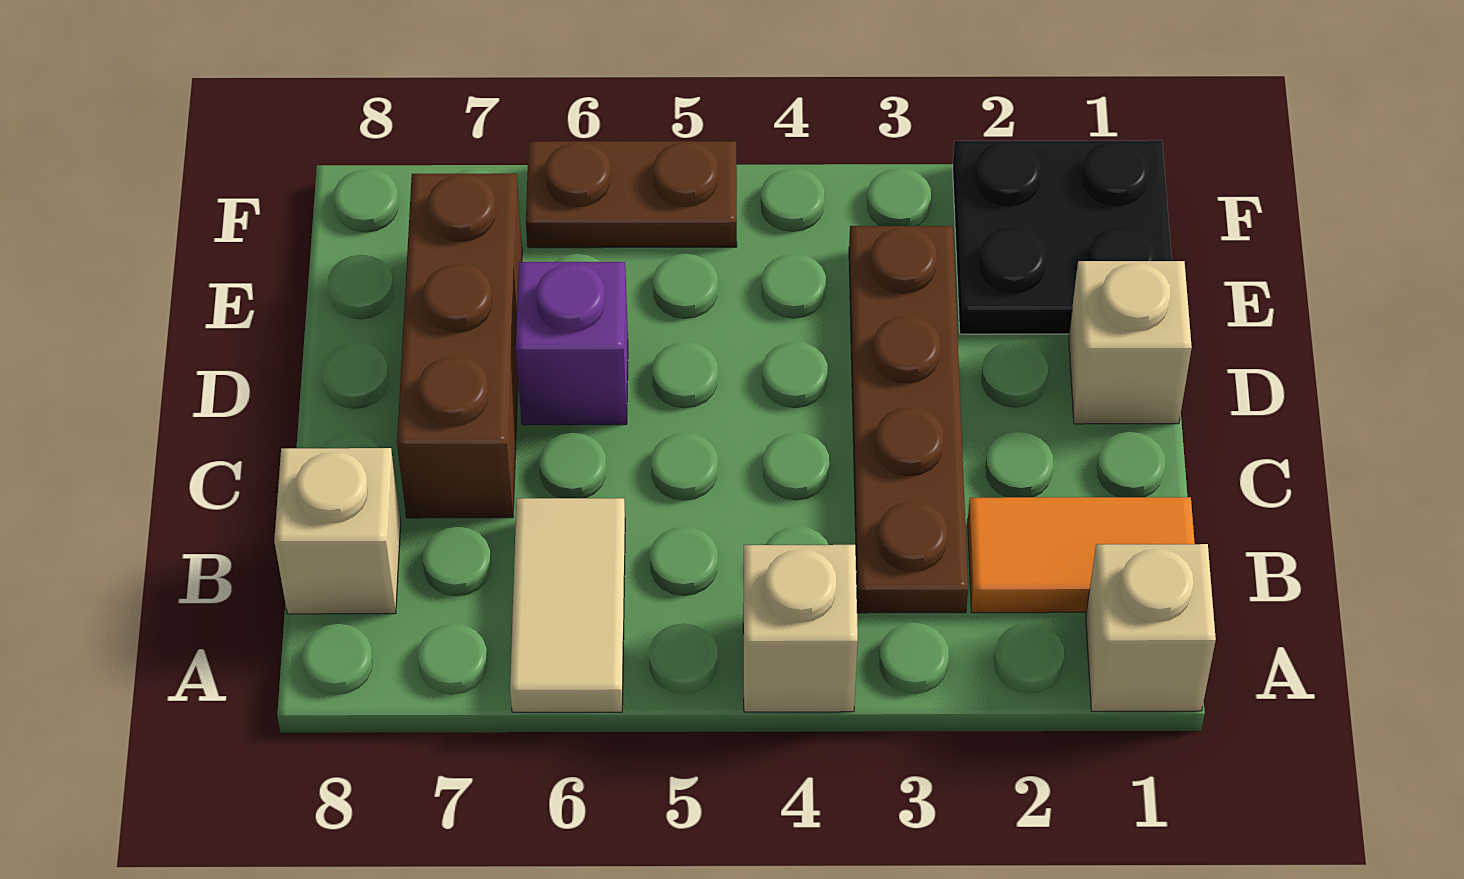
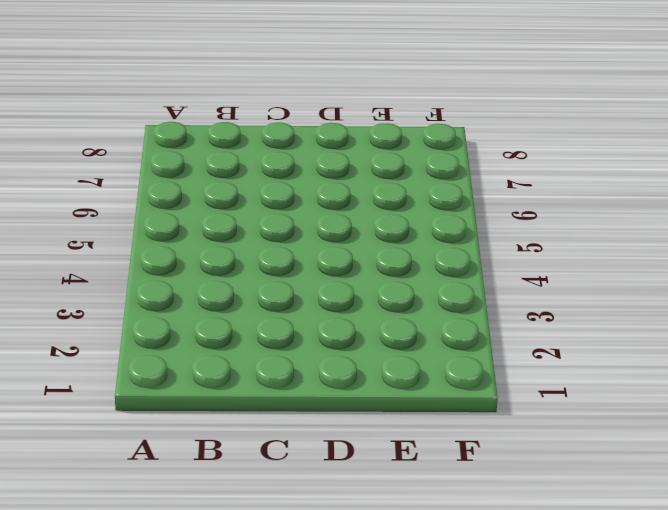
none -> tan 1x1 brick [1086,544,1216,711]
none -> tan 1x1 brick [743,545,858,712]

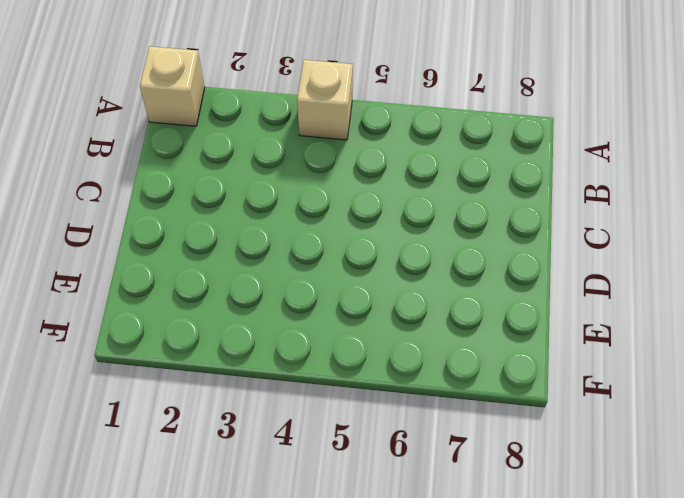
none -> tan 1x2 tile [510,498,625,712]
none -> orange 1x2 tile [968,497,1195,613]

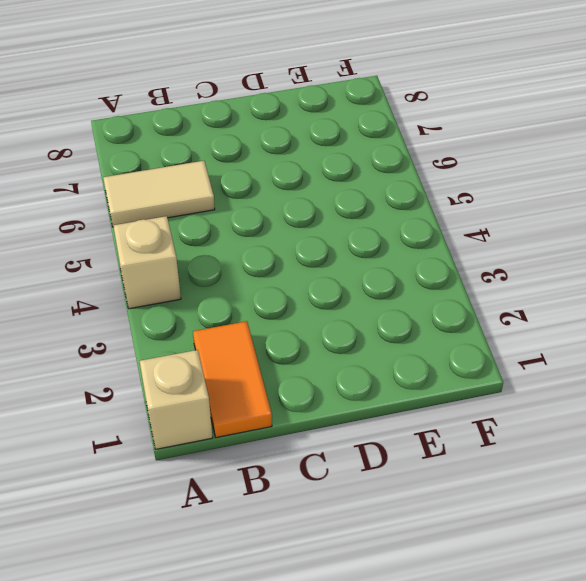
none -> brown 1x4 plate [849,226,968,613]
none -> tan 1x1 brick [274,448,401,614]

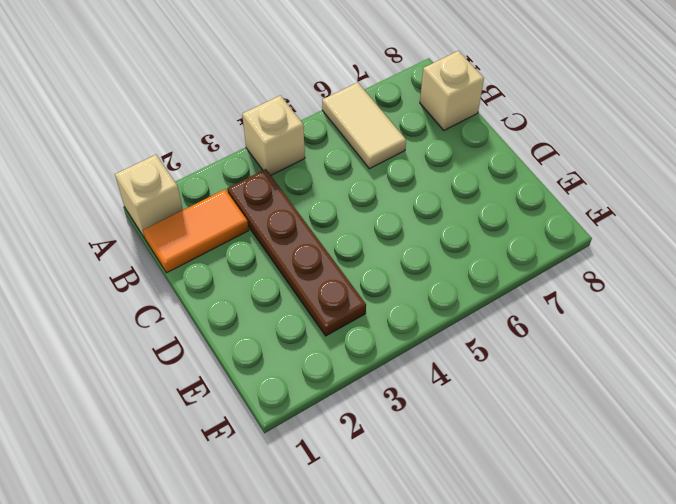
none -> brown 1x3 brick [397,173,522,518]
none -> tan 1x1 brick [1069,261,1192,424]

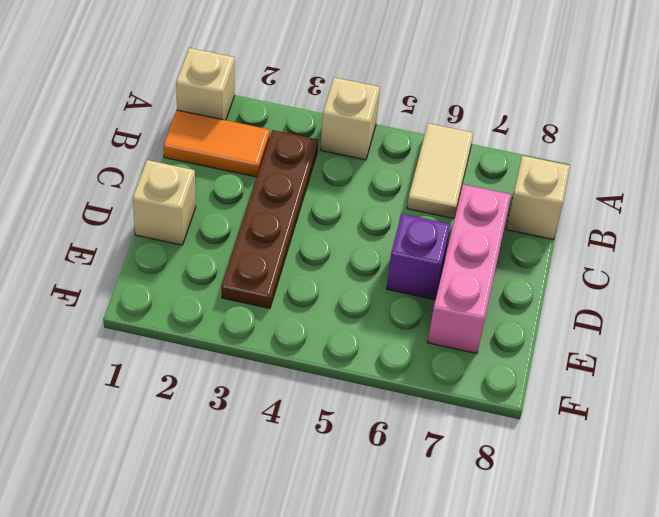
pink 1x3 brick [428,184,511,354] -> brown 1x3 brick [397,173,522,518]
none -> black 2x2 plate [953,140,1172,334]
none -> brown 1x2 plate [526,141,737,248]

